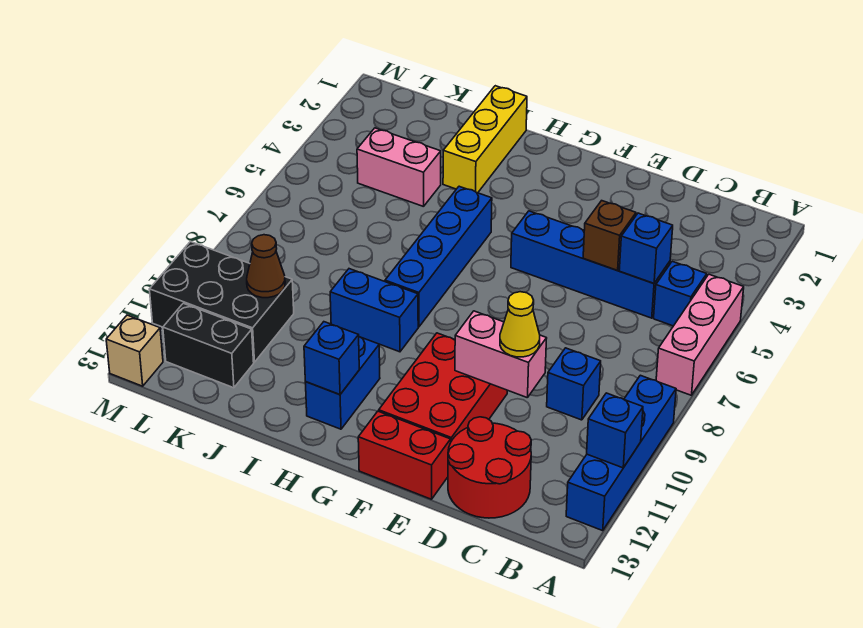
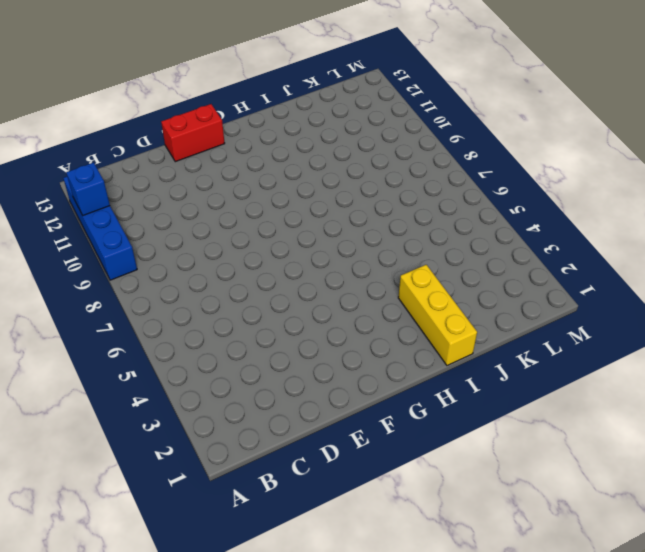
none -> pink 1x3 brick [656,274,744,395]
none -> blue 1x1 brick [654,261,707,326]
none -> blue 1x4 brick [511,211,670,318]

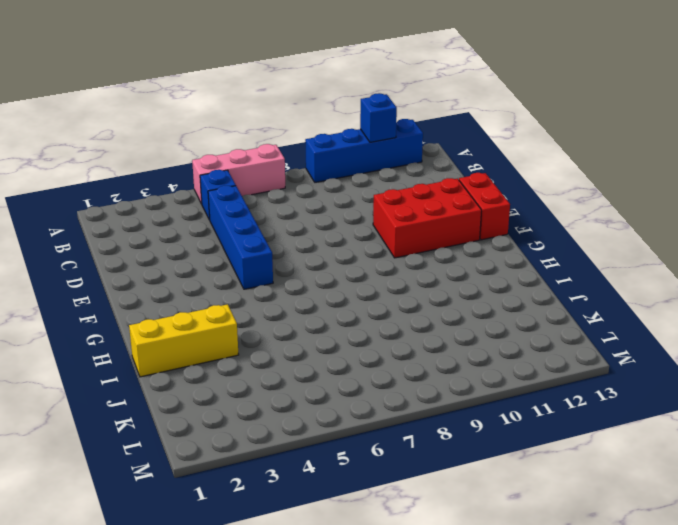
none -> blue 1x1 brick [547,348,601,420]
none -> red 2x2 round brick [448,417,531,518]
none -> blue 1x4 brick [385,186,492,327]

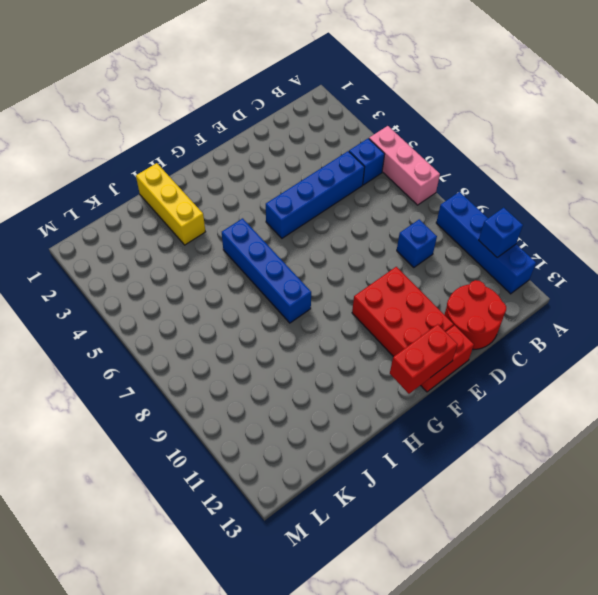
red 1x2 brick [390,324,458,394] -> none
none -> blue 1x2 brick [330,269,418,352]
none -> blue 1x2 brick [305,337,380,429]
none -> pink 1x2 brick [357,128,441,207]

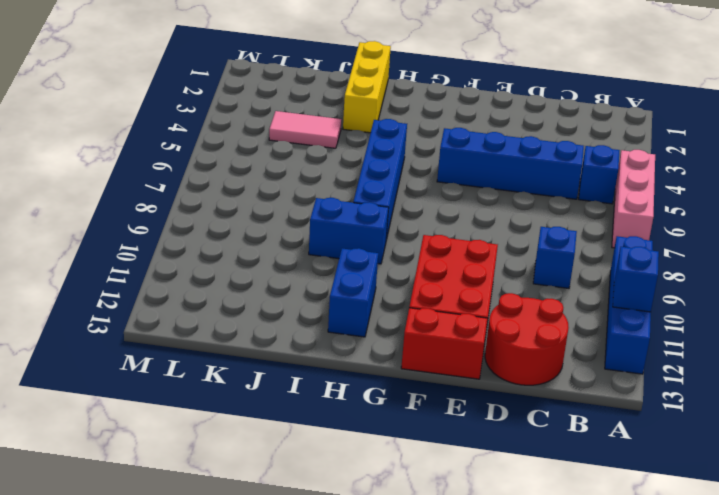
pink 1x2 tile [269,111,341,148] -> pink 1x2 brick [357,128,441,207]
none -> black 2x3 brick [149,242,294,362]
none -> black 1x2 brick [163,303,254,388]
none -> tan 1x1 brick [106,315,163,386]

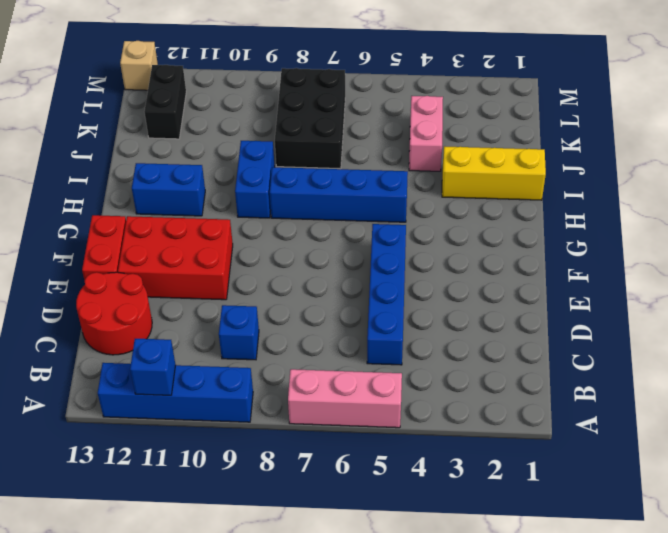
black 2x3 brick [275,68,345,169] -> black 2x3 brick moved to [149,242,294,362]
none -> blue 1x1 brick [654,261,707,326]
none -> blue 1x1 brick [619,213,673,283]
none -> brown 1x1 brick [583,201,636,270]

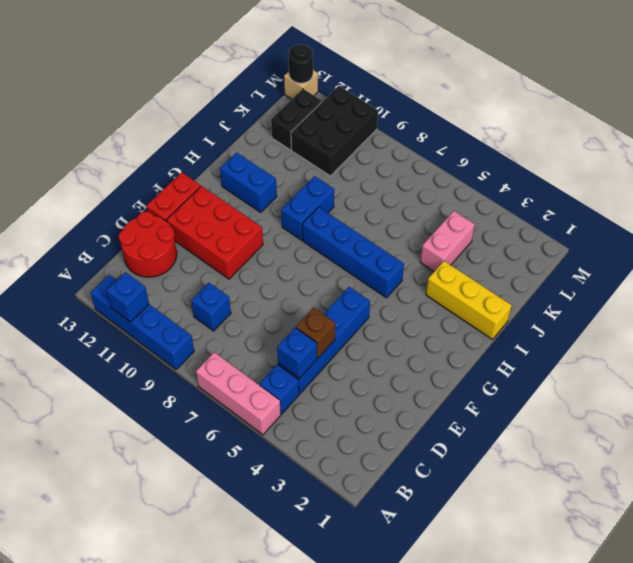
black 1x1 round brick [288,44,313,83] -> none
none -> pink 1x2 brick [455,311,547,398]
none -> blue 1x1 brick [304,322,359,395]
none -> brown 1x1 cone [247,235,285,298]

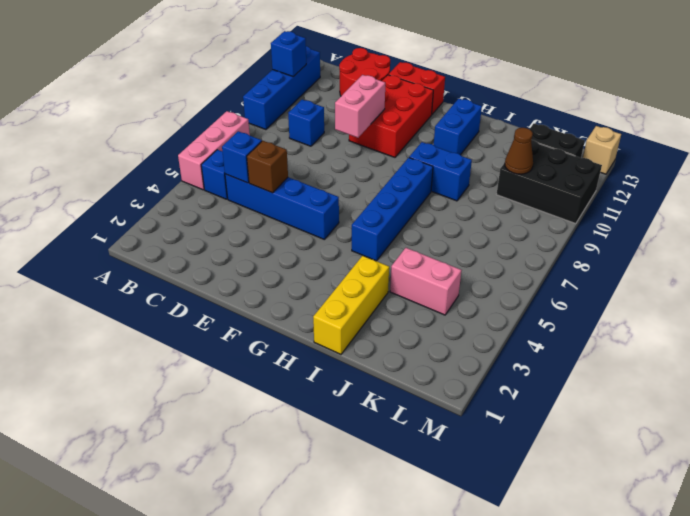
pink 1x2 brick [335,75,385,138] -> pink 1x2 brick turned to [455,311,547,398]
none -> blue 1x1 brick [304,322,359,395]
none -> yellow 1x1 cone [500,292,540,357]

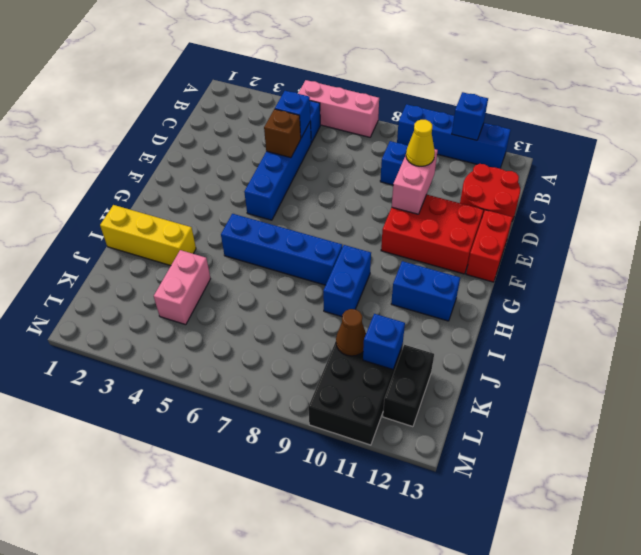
blue 1x1 brick [363,314,405,369] -> blue 1x1 brick moved to [304,322,359,395]
none -> tan 1x1 brick [106,315,163,386]

